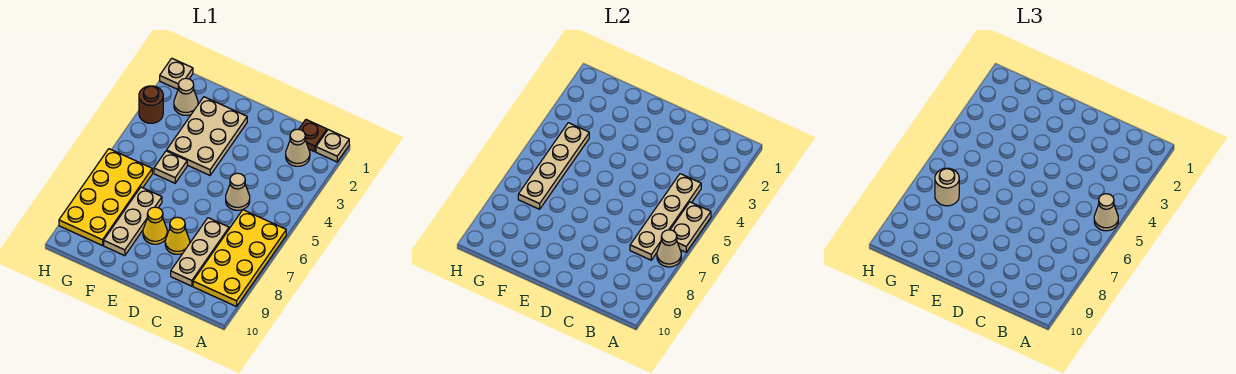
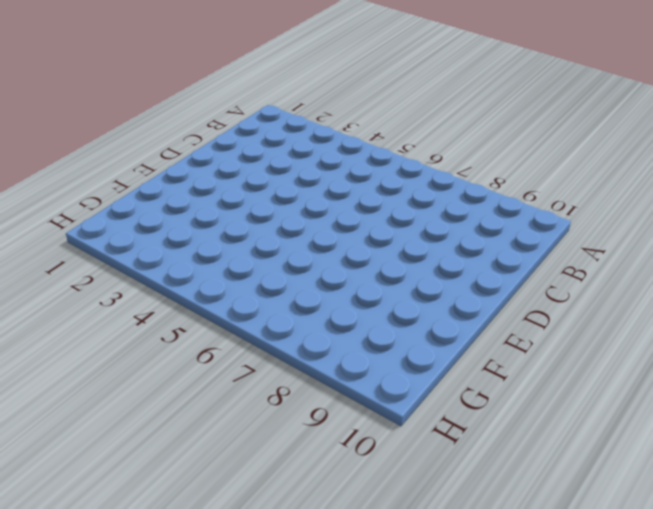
none -> tan 1x1 plate [316,130,349,162]
none -> yellow 2x4 plate [193,210,286,307]
none -> brown 1x1 plate [299,120,327,152]

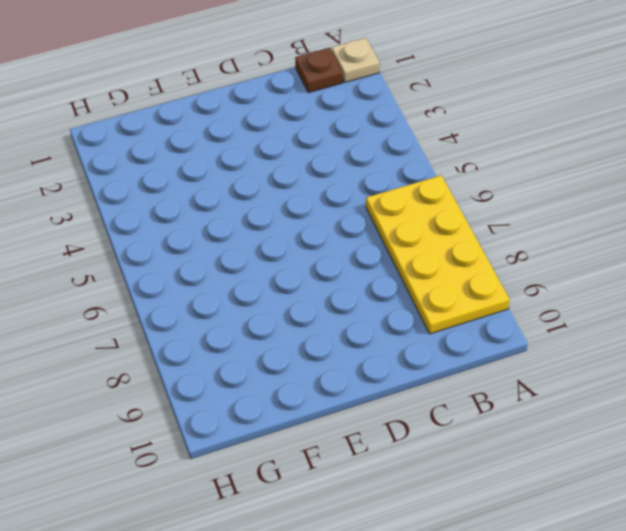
none -> tan 1x1 cone [286,129,310,166]
none -> tan 1x1 cone [226,173,250,210]
none -> tan 1x3 plate [171,218,229,286]

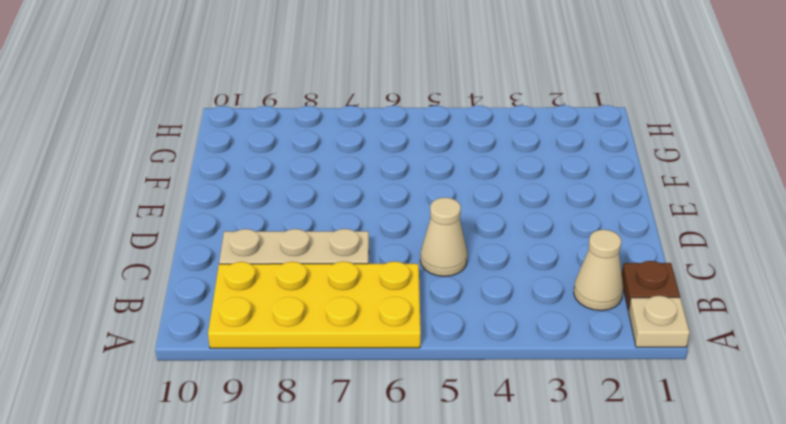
none -> yellow 1x1 cone [165,217,190,254]
none -> tan 2x3 plate [167,97,247,175]
none -> yellow 1x1 cone [143,207,167,244]

